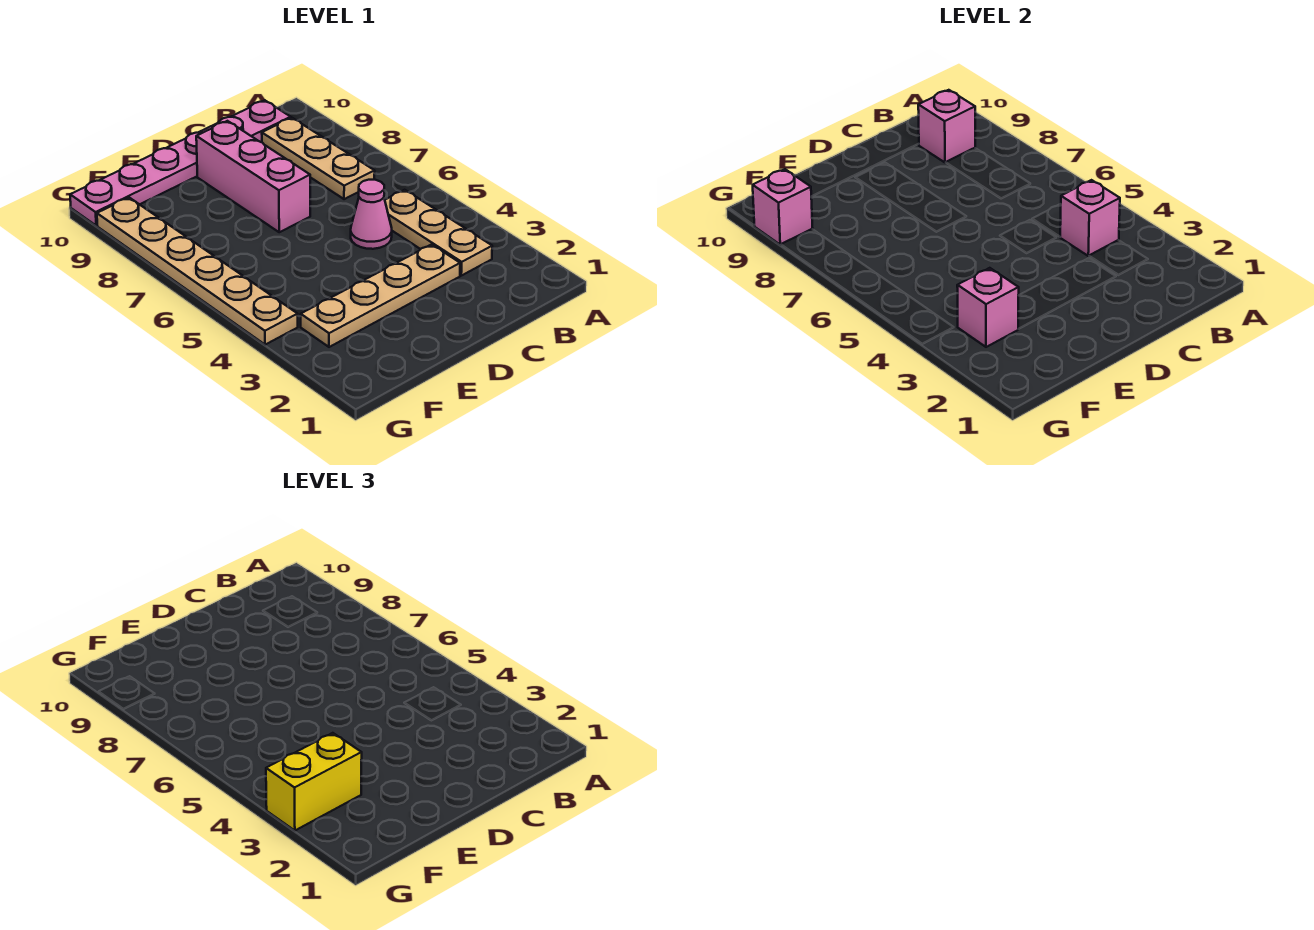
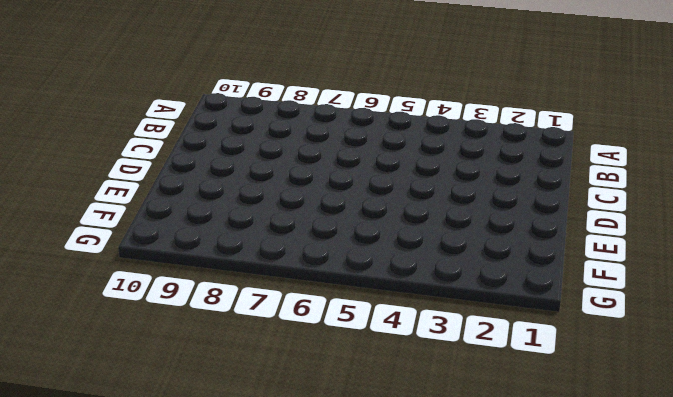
none -> tan 1x3 plate [385,190,492,276]
none -> tan 1x3 plate [262,118,375,199]
none -> pink 1x6 plate [70,100,291,226]

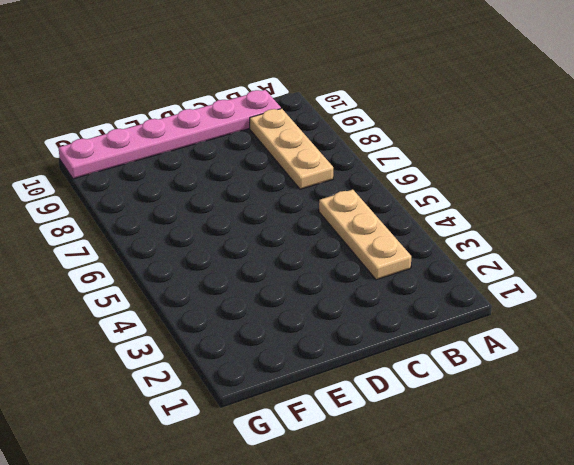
none -> tan 1x4 plate [301,244,460,347]
none -> pink 1x1 cone [351,180,392,249]
none -> pink 1x3 brick [196,121,310,232]

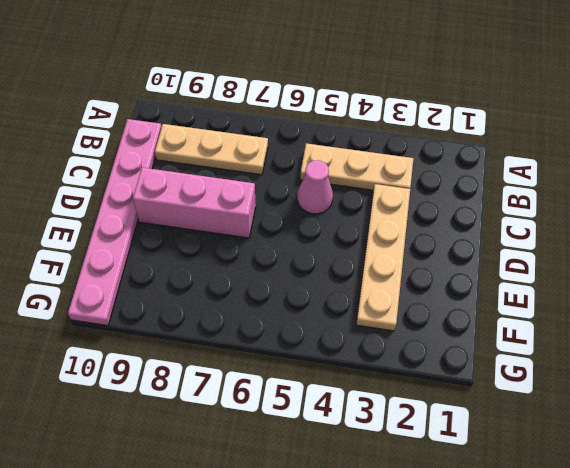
none -> tan 1x6 plate [97,198,298,345]
none -> pink 1x1 brick [1060,180,1120,256]
none -> pink 1x1 brick [918,90,975,163]

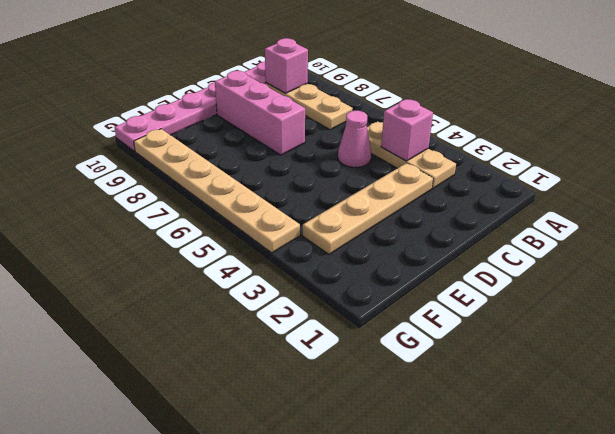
none -> pink 1x1 brick [957,268,1019,347]
none -> pink 1x1 brick [753,169,813,245]
none -> yellow 1x2 brick [266,733,362,831]

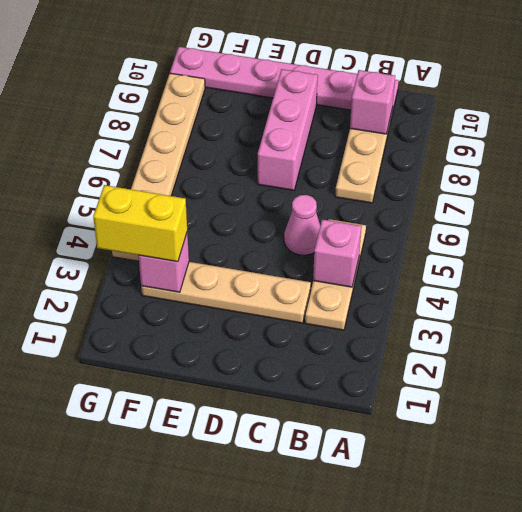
none -> pink 1x1 brick [753,169,813,245]

